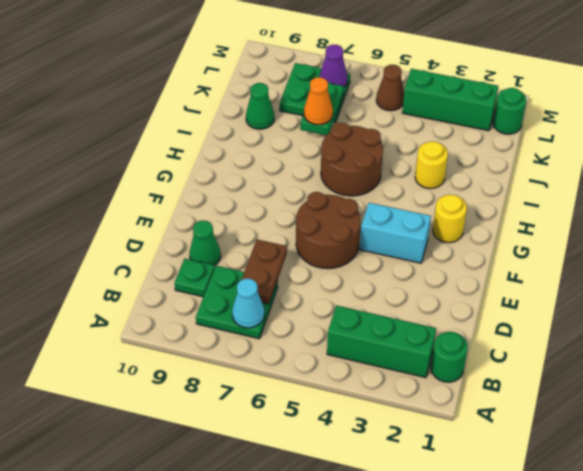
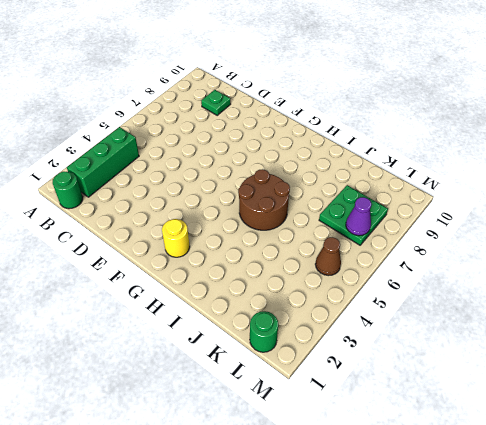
none -> green 2x2 plate [196,266,278,339]
none -> green 1x1 cone [189,221,221,266]
none -> brown 2x2 round brick [296,192,360,269]

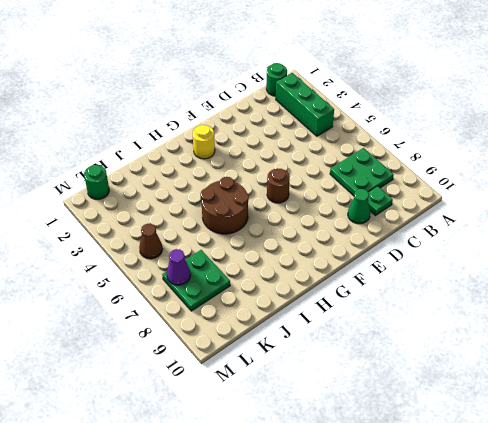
brown 1x1 round brick [267,168,290,203] -> brown 2x2 round brick [296,192,360,269]
none -> cyan 1x2 brick [360,203,431,263]
none -> yellow 1x1 round brick [415,141,448,189]
none -> green 1x1 cone [246,83,274,129]

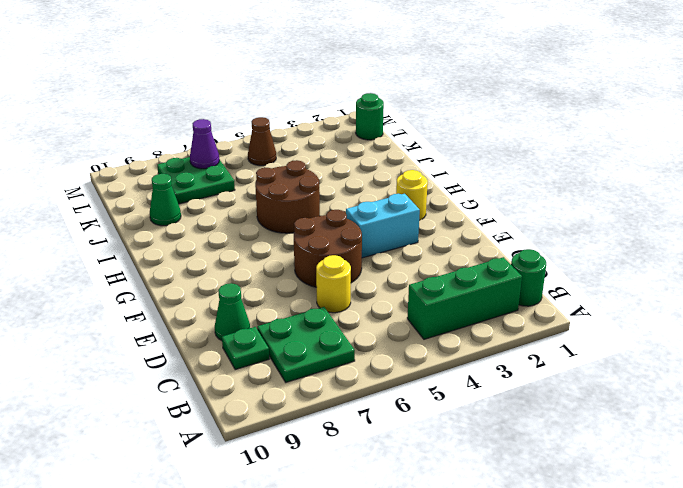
yellow 1x1 round brick [316,255,351,313] -> yellow 1x1 round brick moved to [415,141,448,189]
none -> green 1x3 brick [402,69,498,131]
none -> cyan 1x1 cone [232,279,265,328]
none -> brown 1x2 plate [242,240,287,304]

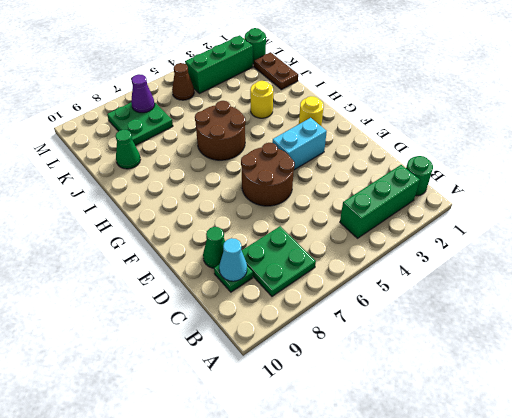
cyan 1x1 cone [219,238,247,281] -> cyan 1x1 cone moved to [232,279,265,328]
brown 1x2 plate [254,52,298,90] -> brown 1x2 plate moved to [242,240,287,304]
none -> green 1x2 plate [300,82,344,135]
none -> orange 1x1 cone [304,77,333,125]

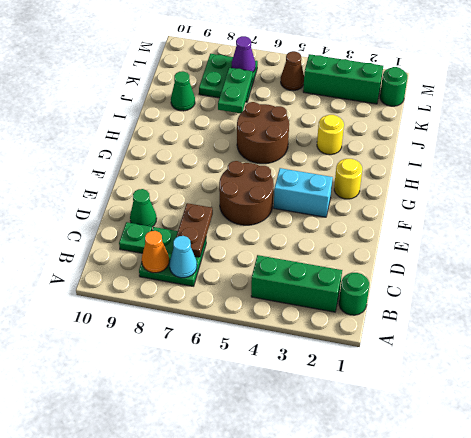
orange 1x1 cone [142,231,169,273] -> orange 1x1 cone moved to [304,77,333,125]

